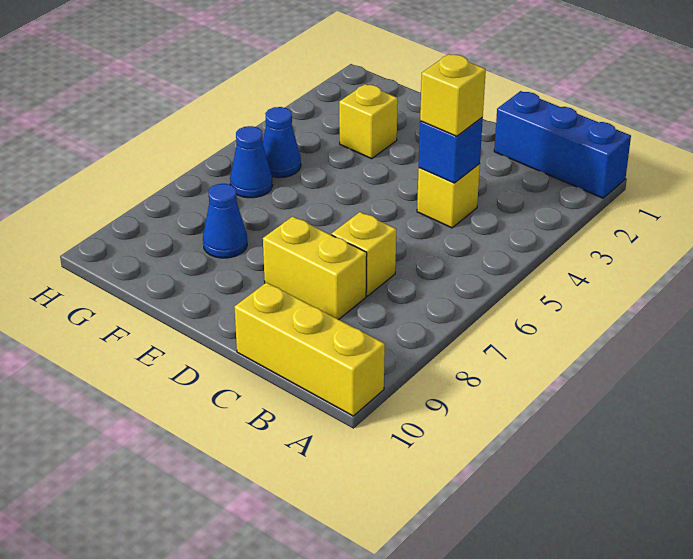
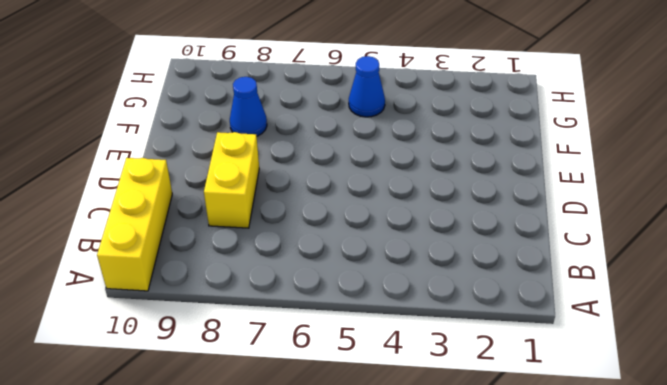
none -> blue 1x3 brick [494,91,631,198]
none -> yellow 1x1 brick [417,164,480,228]

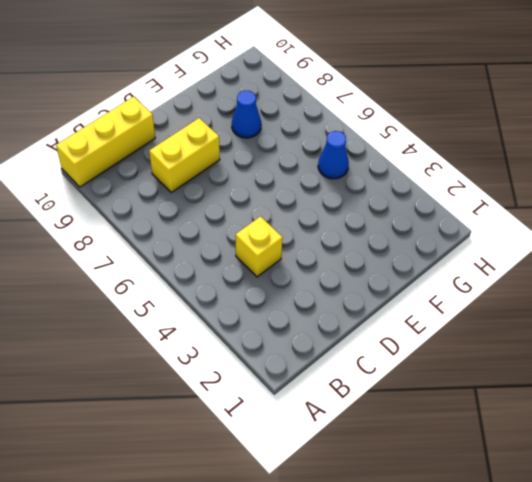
none -> blue 1x3 brick [494,91,631,198]
none -> yellow 1x1 brick [331,212,396,296]

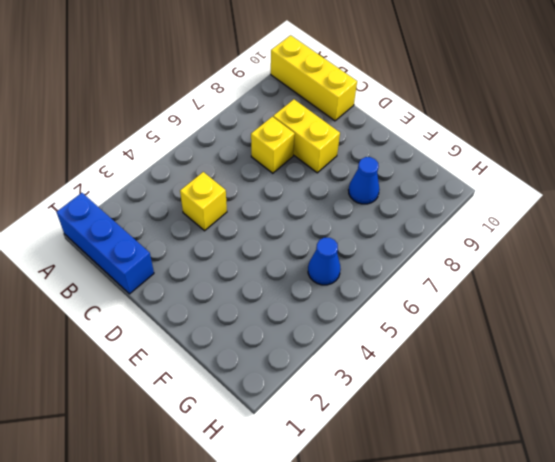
none -> yellow 1x1 brick [339,84,398,159]
none -> blue 1x1 cone [230,126,273,198]

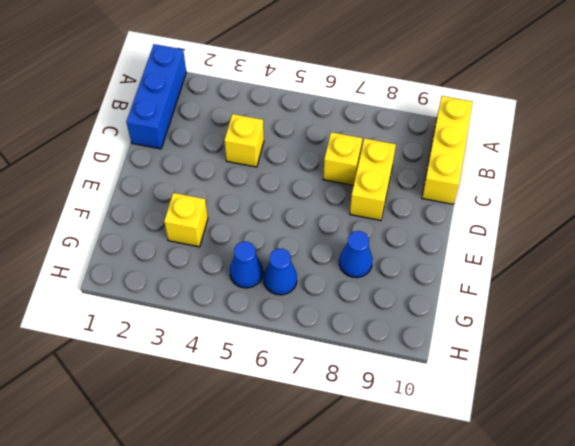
none -> blue 1x1 brick [419,118,483,183]
none -> yellow 1x1 brick [420,54,486,136]

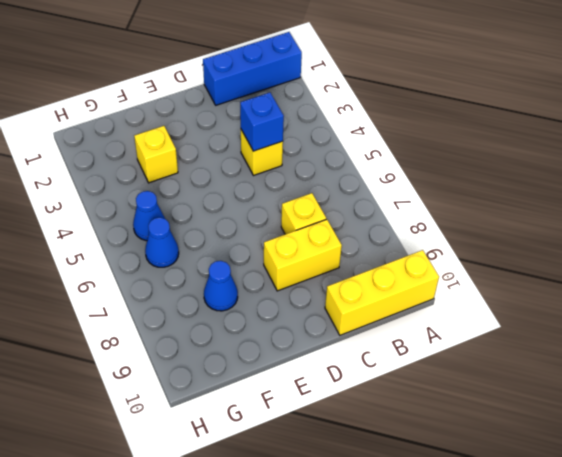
none -> yellow 1x1 brick [420,54,486,136]

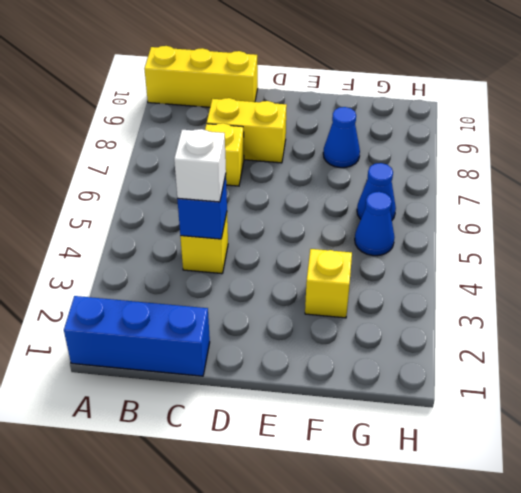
white 1x1 brick [174,129,226,202] -> yellow 1x1 brick [420,54,486,136]

